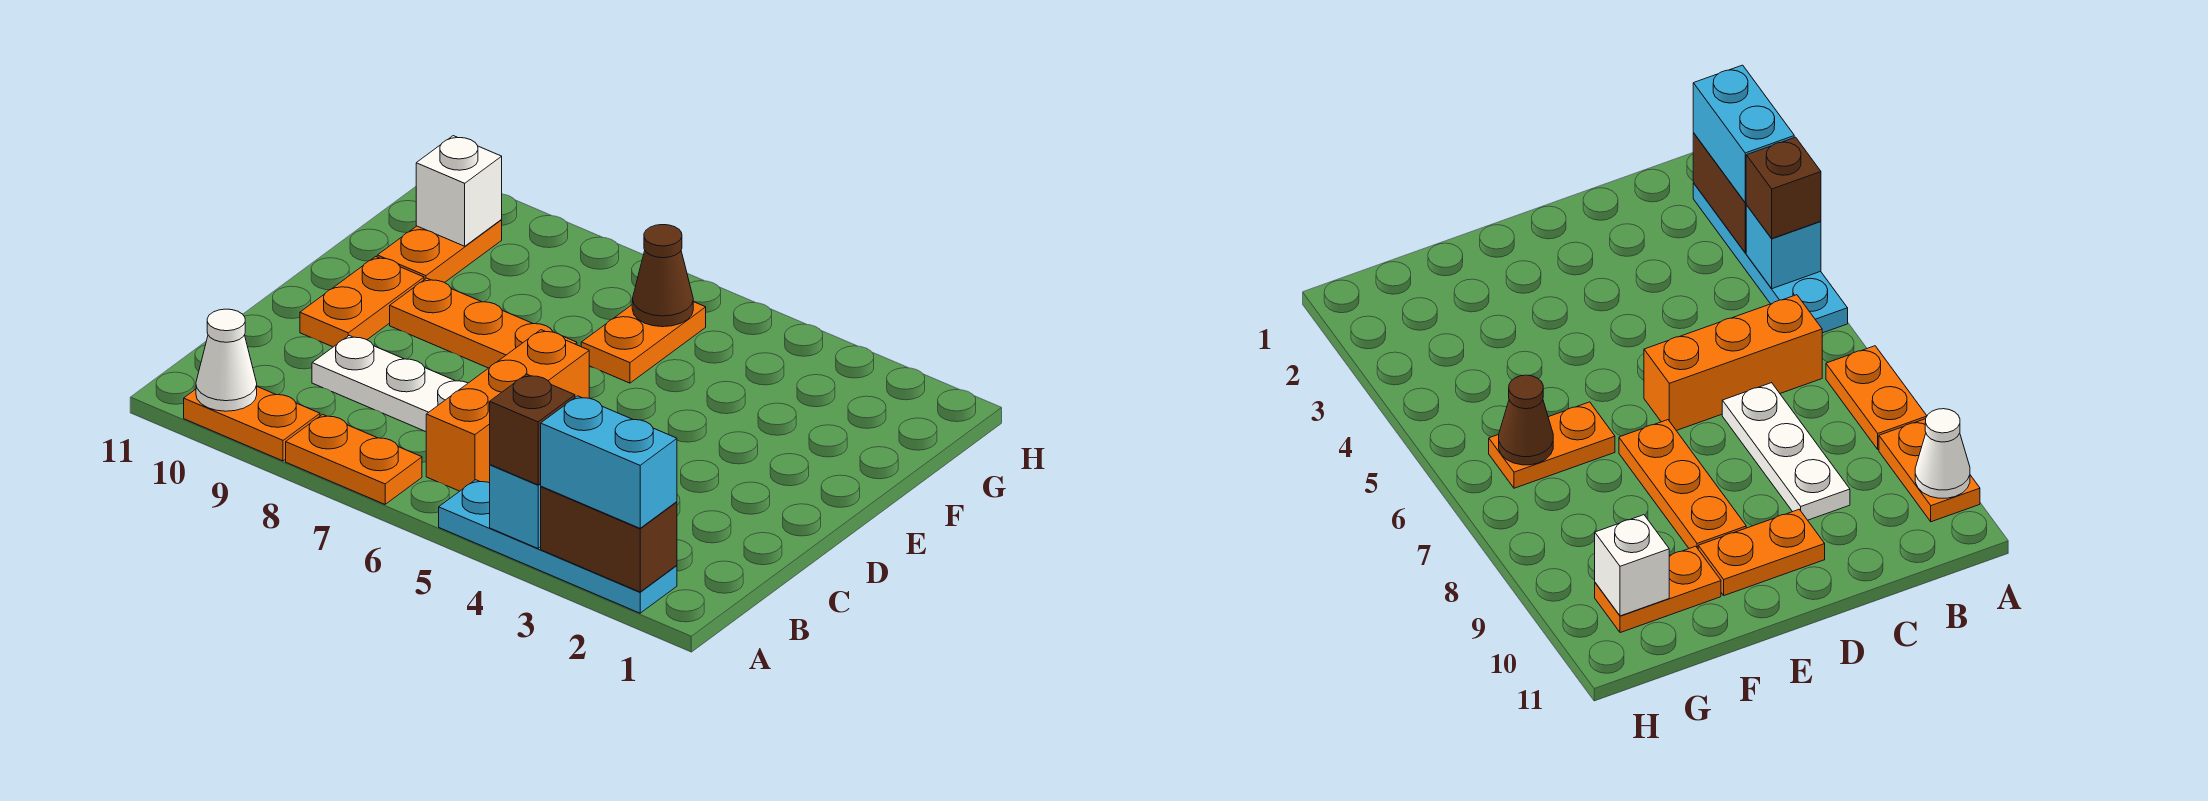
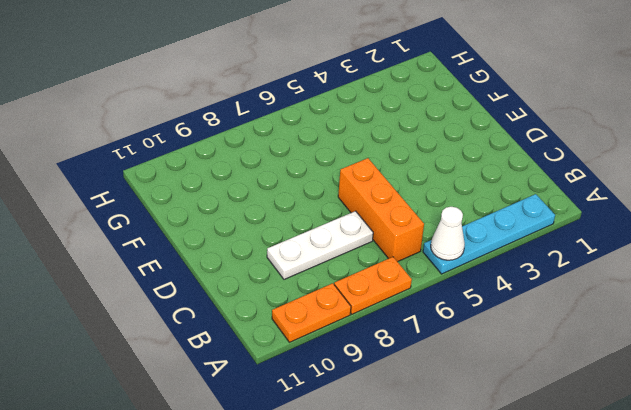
white 1x1 cone [431,207,465,260] -> white 1x1 cone moved to [196,309,257,411]
none -> orange 1x2 plate [300,257,424,347]
none -> orange 1x3 plate [390,278,577,368]
none -> orange 1x2 plate [581,302,706,383]

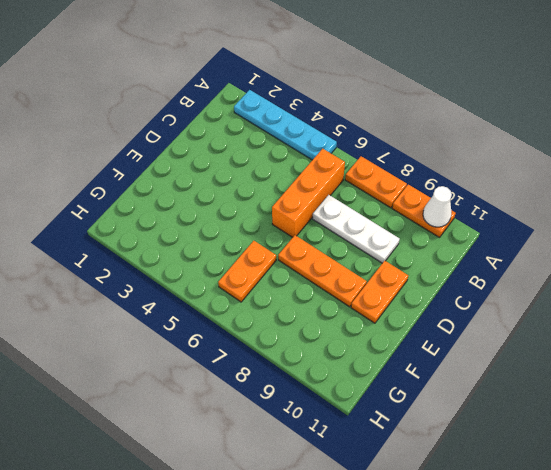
none -> orange 1x2 plate [377,220,502,283]
none -> brown 1x2 brick [541,486,677,592]
none -> cyan 1x1 brick [490,465,541,548]

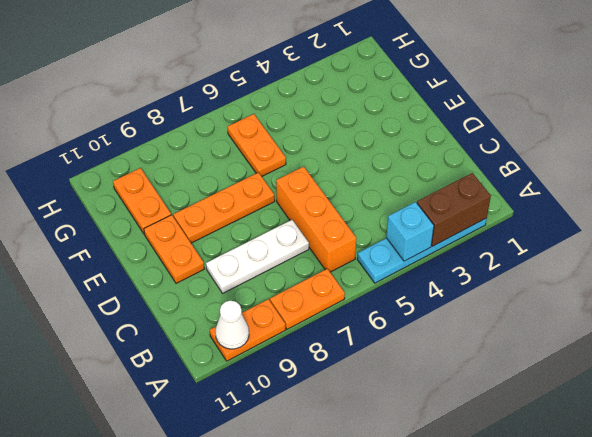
none -> brown 1x1 cone [632,225,693,327]
none -> white 1x1 brick [416,136,502,246]
none -> cyan 1x2 brick [541,396,677,528]

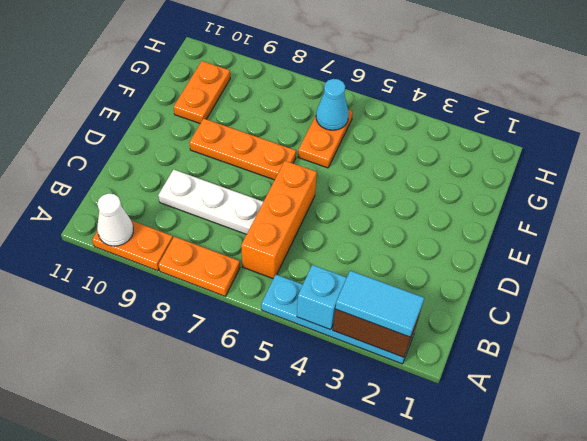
cyan 1x2 tile [336,271,424,337] -> cyan 1x2 brick [541,396,677,528]
cyan 1x1 cone [316,79,349,130] -> brown 1x1 cone [632,225,693,327]
none -> orange 1x2 plate [300,257,424,347]
none -> white 1x1 brick [416,136,502,246]
none -> brown 1x1 brick [490,374,575,485]

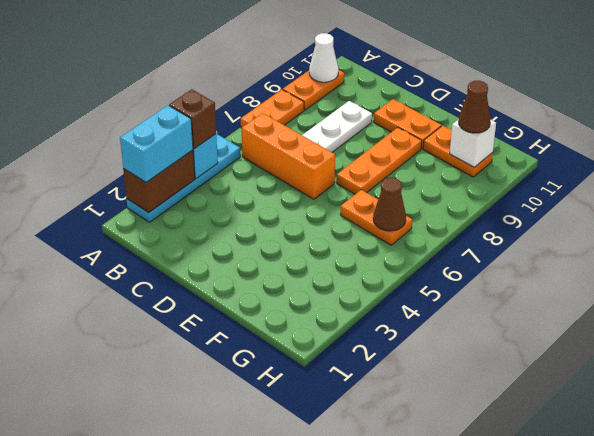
brown 1x1 cone [459,81,491,133] -> none

